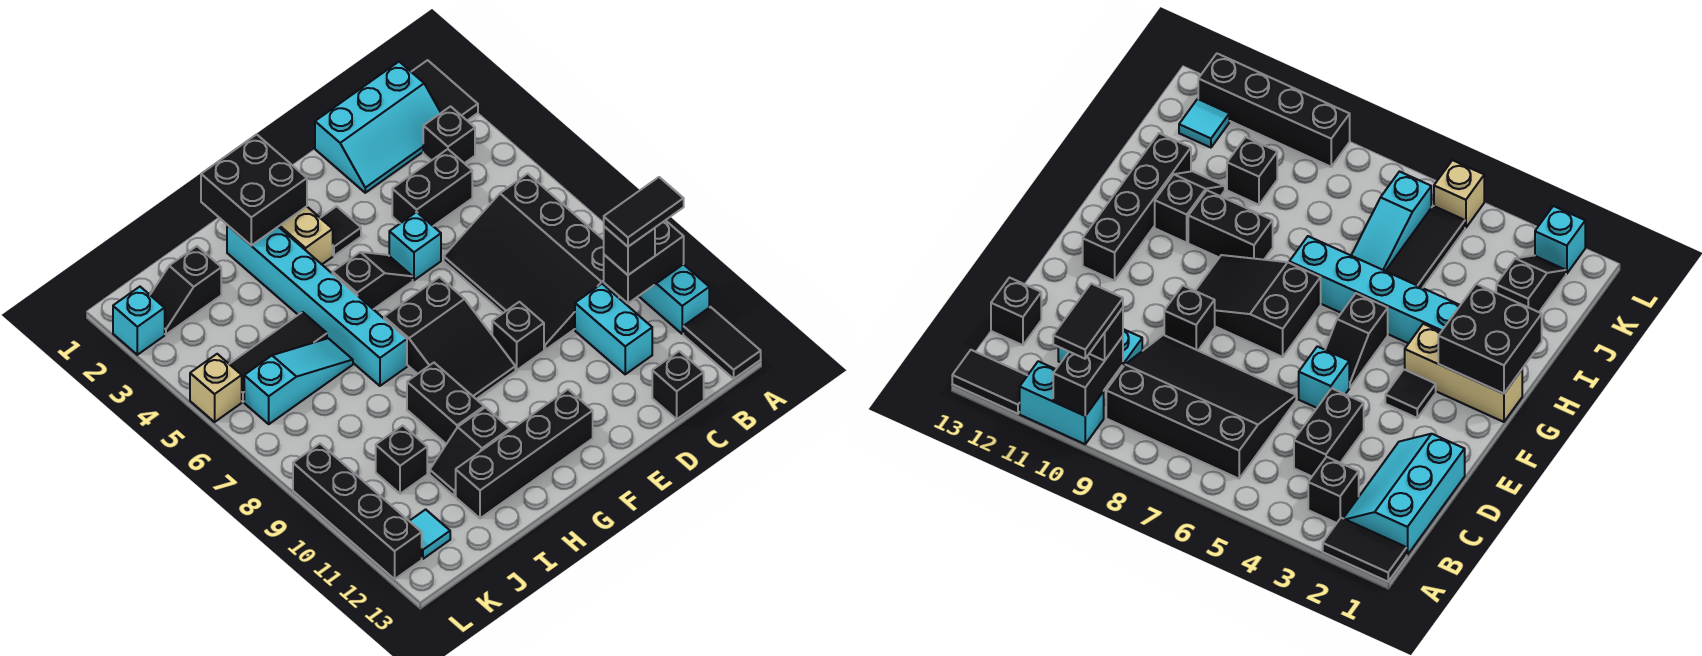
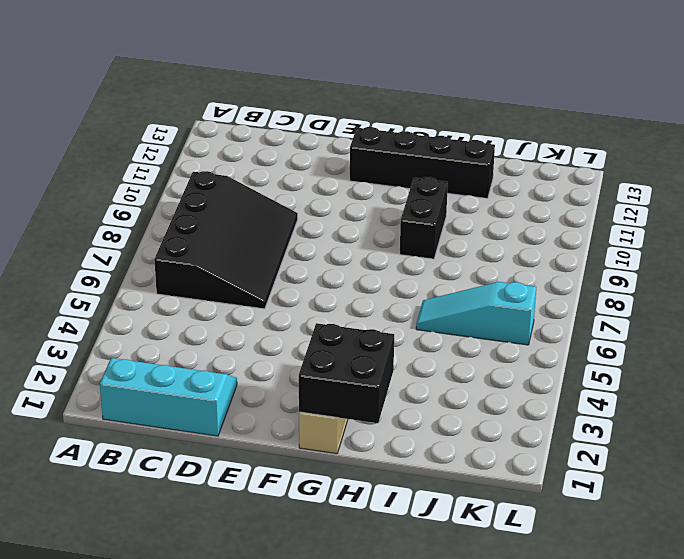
none -> black 1x2 tile [412,60,478,120]
none -> cyan 1x2 brick [639,264,709,334]
none -> black 1x2 tile [683,307,761,379]
none -> black 1x1 brick [423,106,475,163]

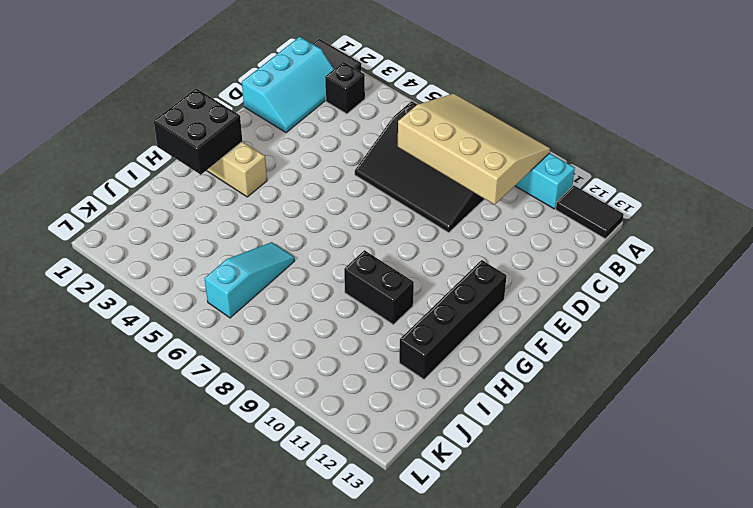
tan 3x4 slope [398,94,550,205] -> black 1x2 brick [604,220,684,303]
none -> black 1x2 brick [392,149,472,226]
none -> cyan 1x2 brick [575,284,652,374]
none -> black 1x1 brick [652,351,704,419]
none -> cyan 1x1 brick [389,212,441,280]

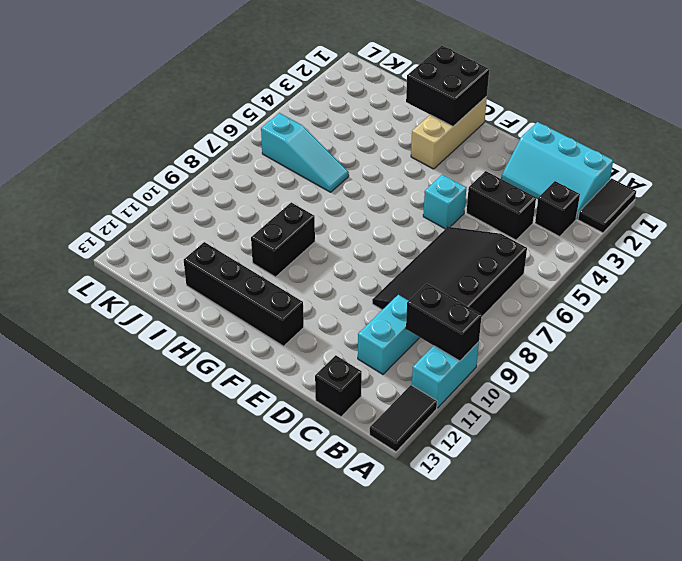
none -> black 1x1 brick [492,302,544,370]
none -> black 1x1 tile [321,206,361,256]
none -> black 1x2 slope [332,252,413,309]
none -> black 2x3 slope [384,277,515,399]

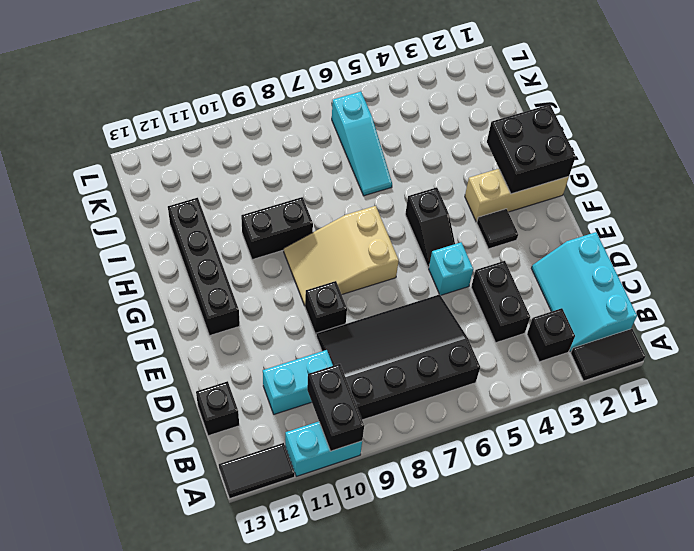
tan 2x3 slope [284,206,399,306] -> black 2x3 slope [384,277,515,399]
none -> cyan 1x6 brick [227,225,407,386]
none -> black 1x2 slope [430,407,510,496]
none -> black 1x3 tile [230,312,327,402]
none -> black 1x2 slope [150,246,221,334]

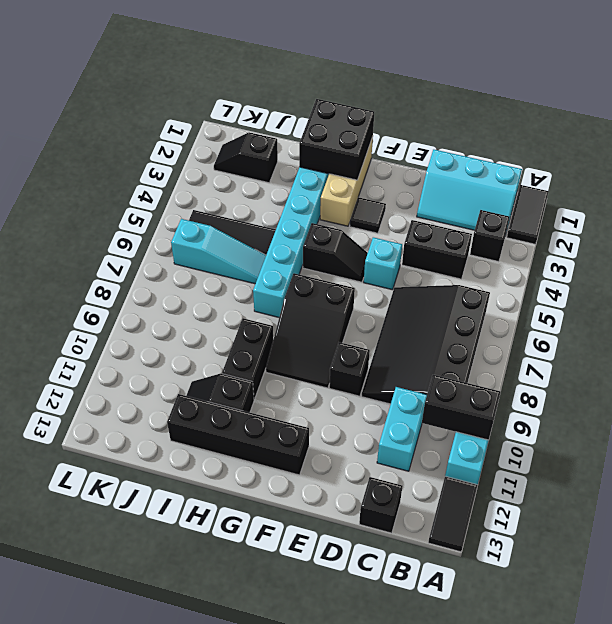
none -> black 1x1 brick [376,425,427,494]
none -> cyan 1x1 tile [410,509,450,559]
none -> cyan 1x1 brick [113,287,165,355]
none -> tan 1x1 brick [190,354,242,422]

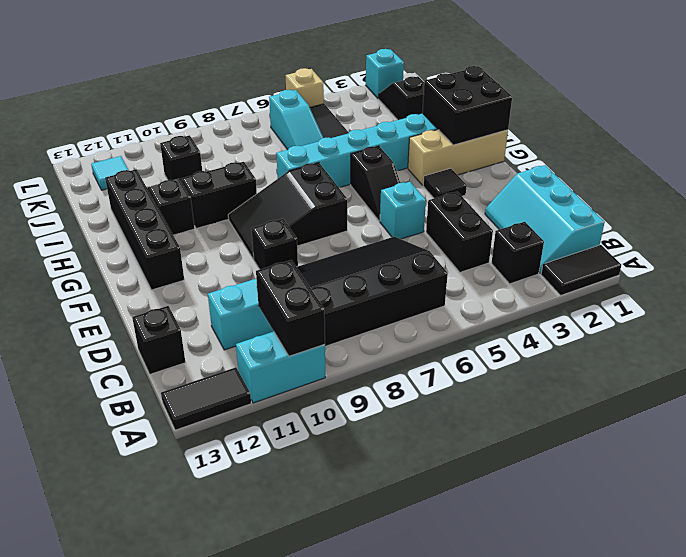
none -> black 1x4 brick [293,444,422,579]
none -> black 1x1 brick [604,226,655,275]
none -> black 1x2 tile [604,177,684,247]

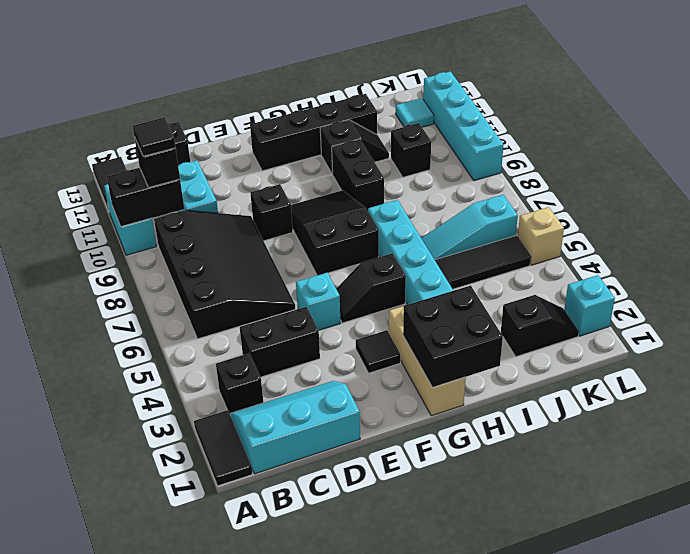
black 1x1 tile [133,117,175,157] -> black 1x2 tile [604,177,684,247]
cyan 1x4 brick [423,71,503,181] -> black 1x4 brick [293,444,422,579]

